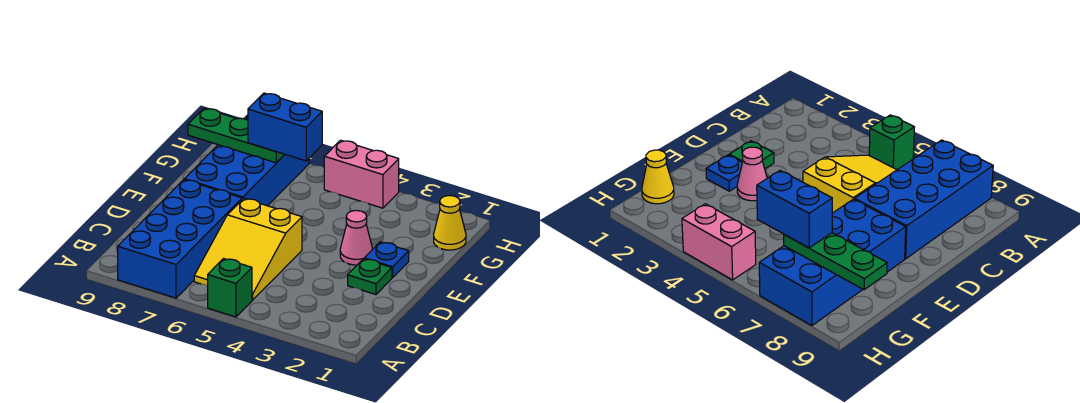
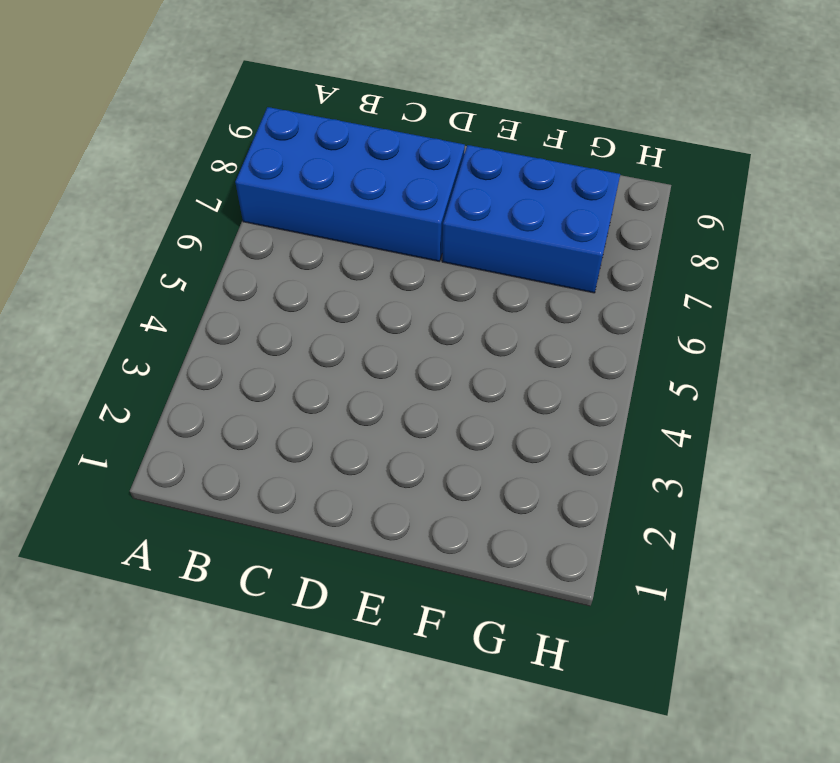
blue 2x3 brick [442,145,620,293] -> blue 2x4 brick [184,115,309,206]
none -> green 1x1 brick [208,259,252,317]
none -> yellow 2x3 slope [194,198,302,300]

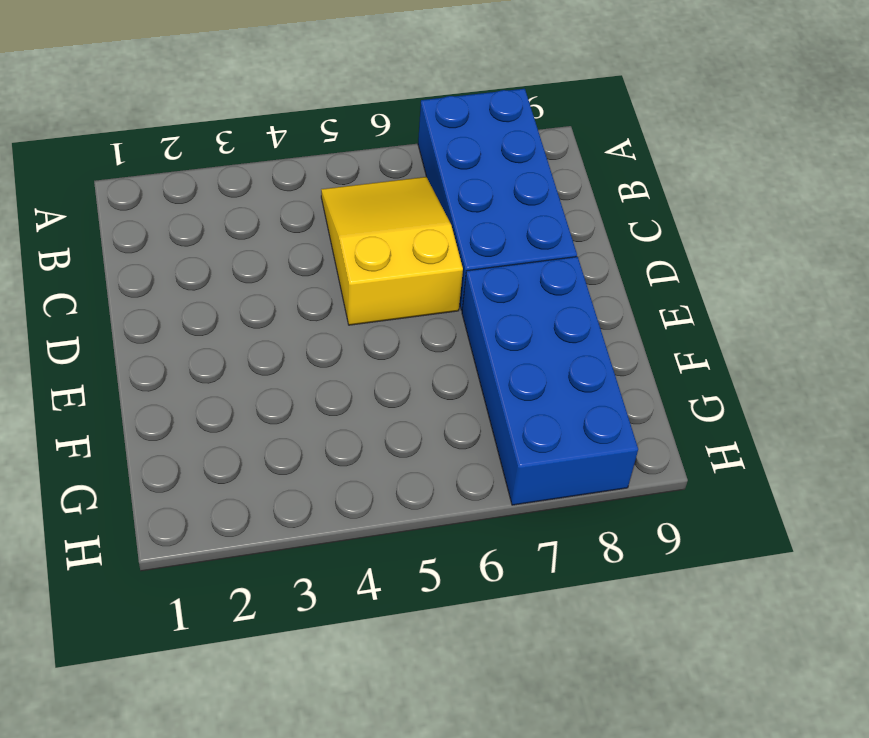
none -> green 1x1 brick [208,259,252,317]
none -> green 1x1 plate [348,259,392,295]

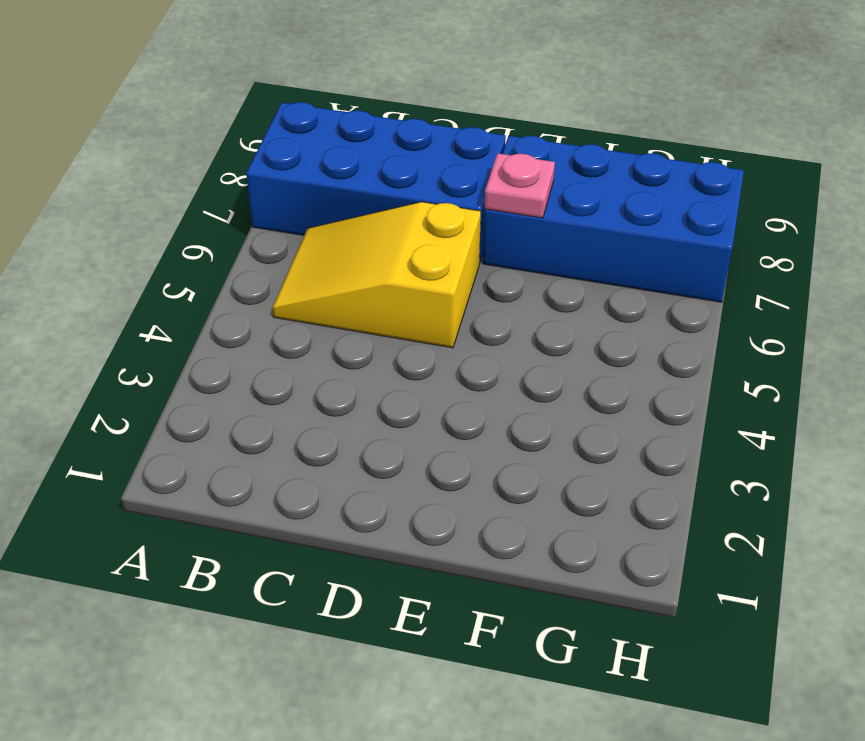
pink 1x1 plate [485,153,555,218] -> none
none -> green 1x1 brick [208,259,252,317]
none -> green 1x1 plate [348,259,392,295]

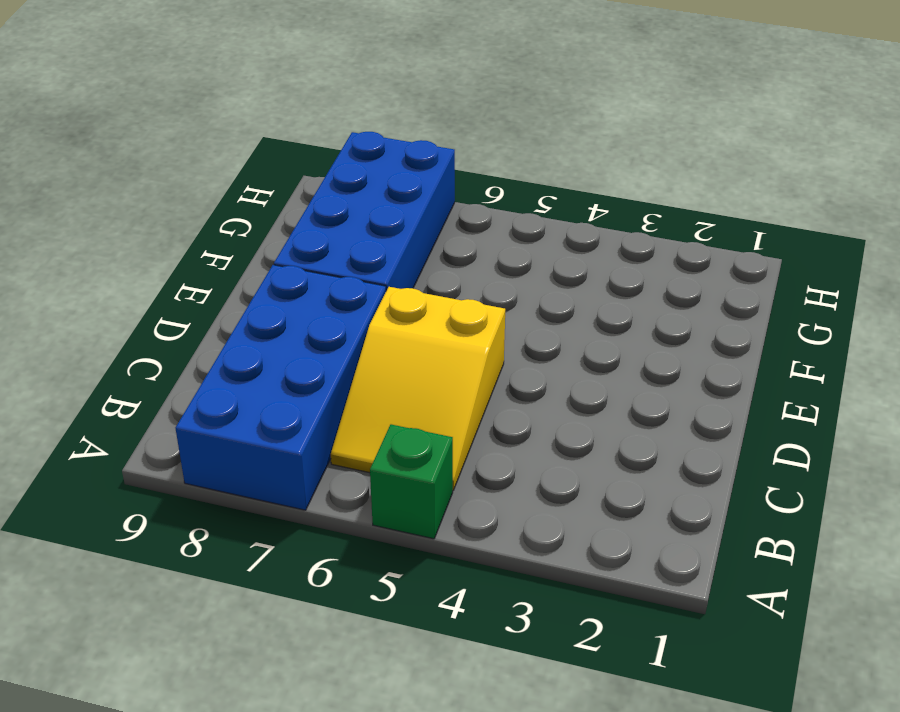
none -> green 1x1 plate [348,259,392,295]
none -> blue 1x1 plate [364,242,409,278]

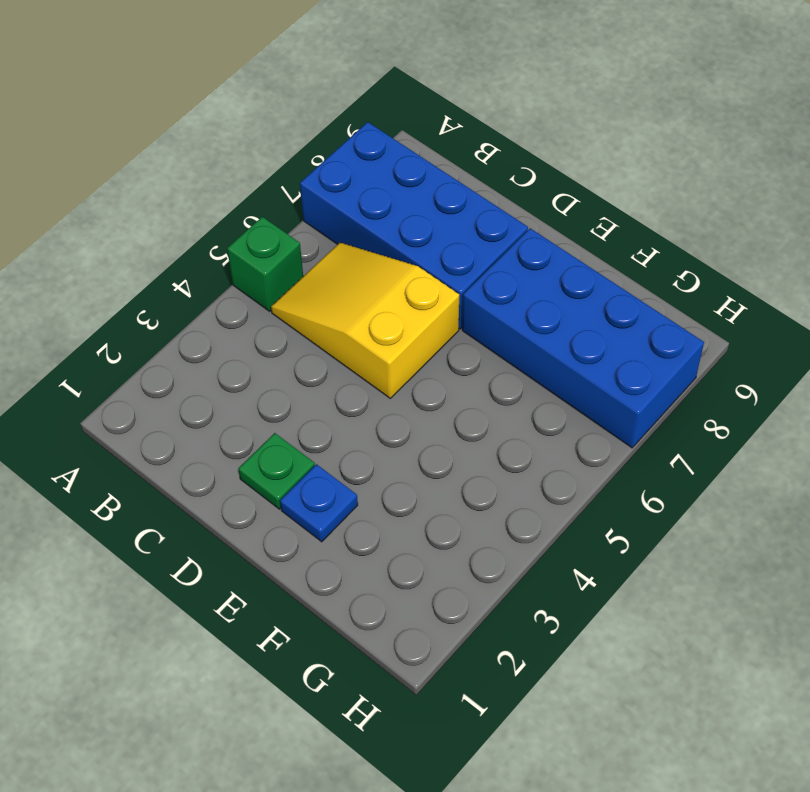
none -> pink 1x1 cone [340,210,373,265]
none -> yellow 1x1 cone [434,196,466,250]

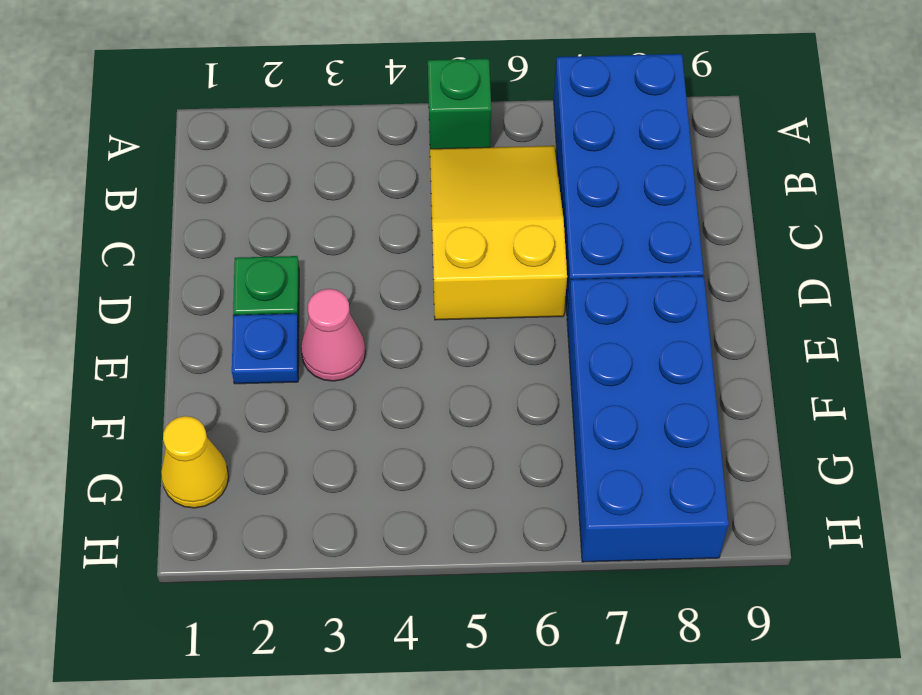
none -> pink 1x2 brick [324,140,399,208]
none -> green 1x3 plate [188,108,285,163]

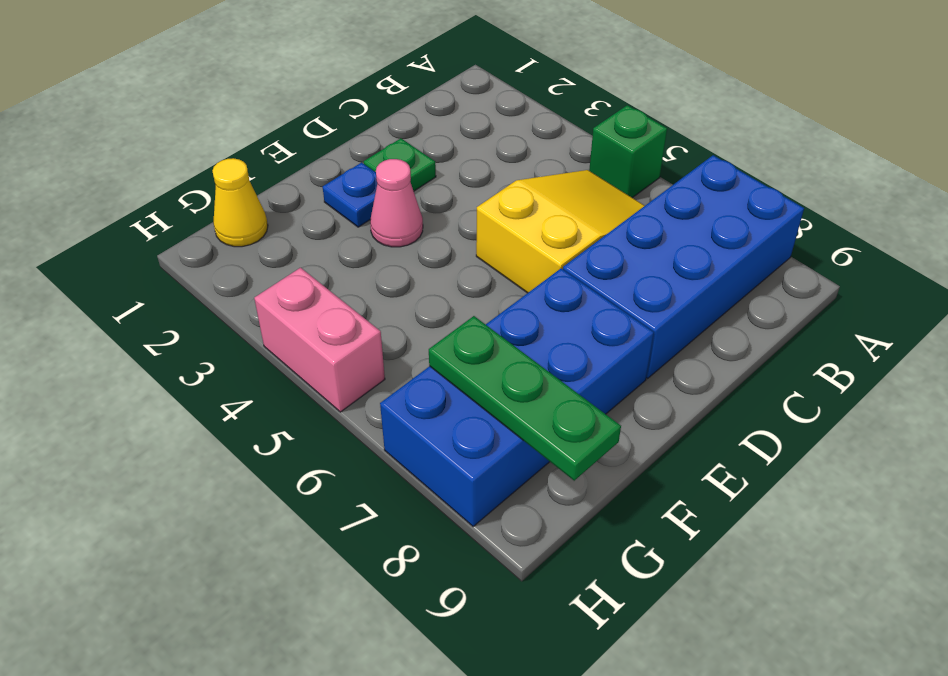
none -> blue 1x2 brick [248,93,322,161]

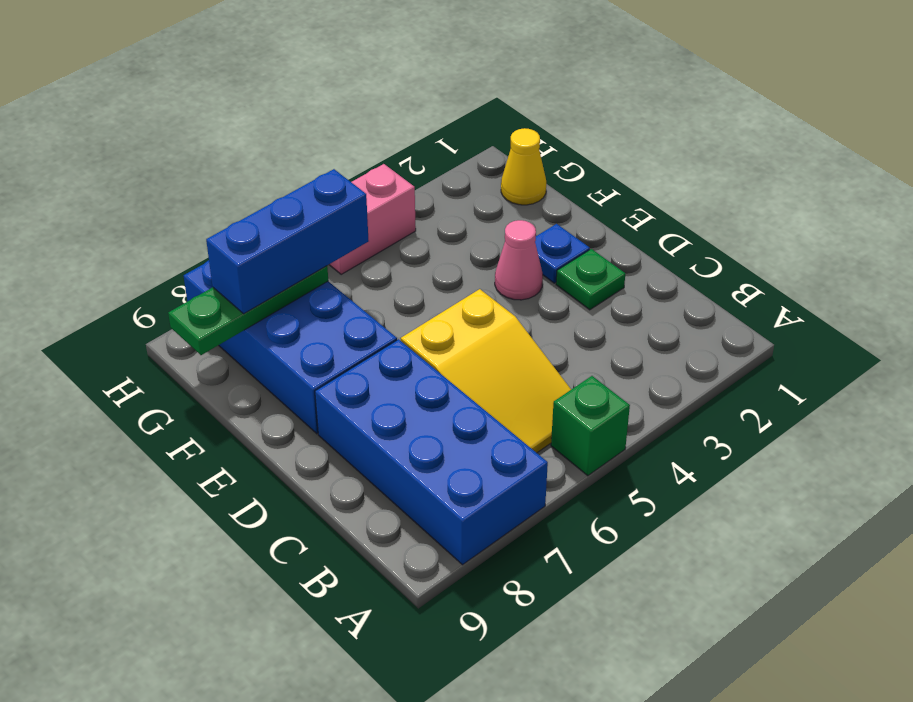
blue 1x3 brick [206,169,369,314] -> blue 1x2 brick [248,93,322,161]

